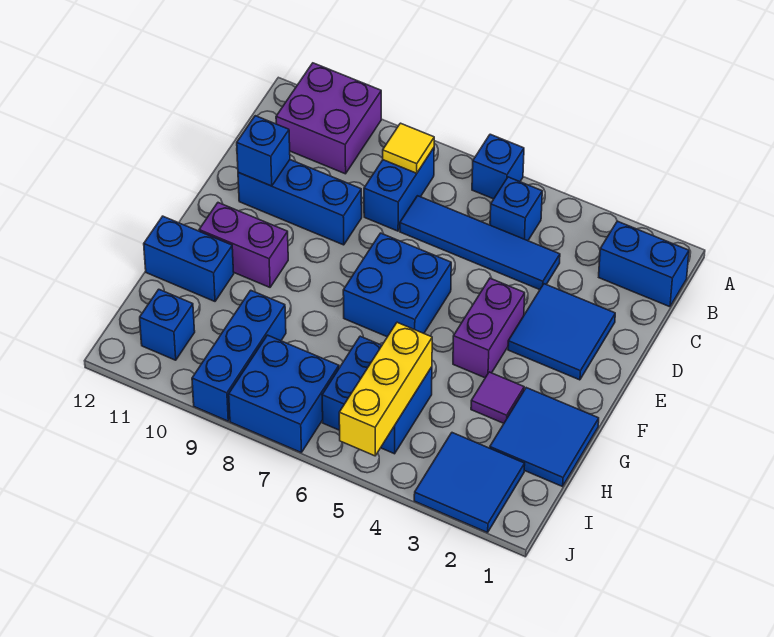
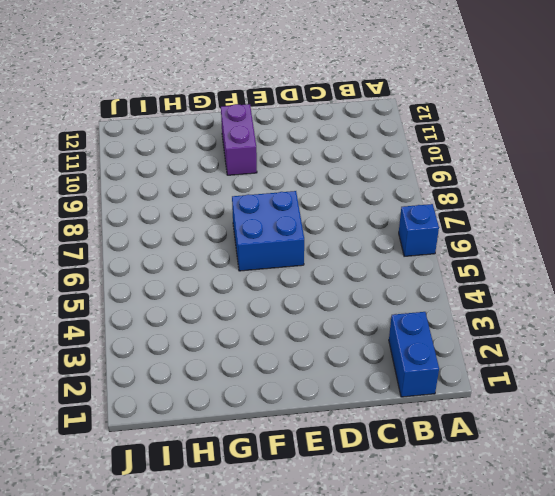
none -> purple 2x2 brick [276,63,381,174]
none -> blue 1x1 brick [490,177,542,241]
none -> blue 1x2 brick [364,148,434,231]

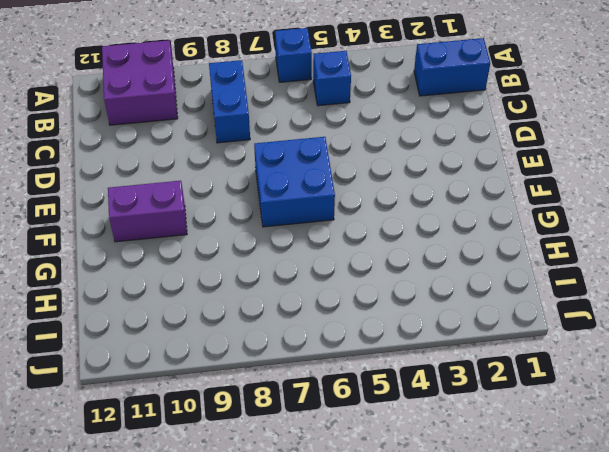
none -> blue 1x4 tile [400,196,560,290]
none -> blue 2x2 tile [508,284,615,380]
none -> blue 1x3 brick [238,160,362,245]

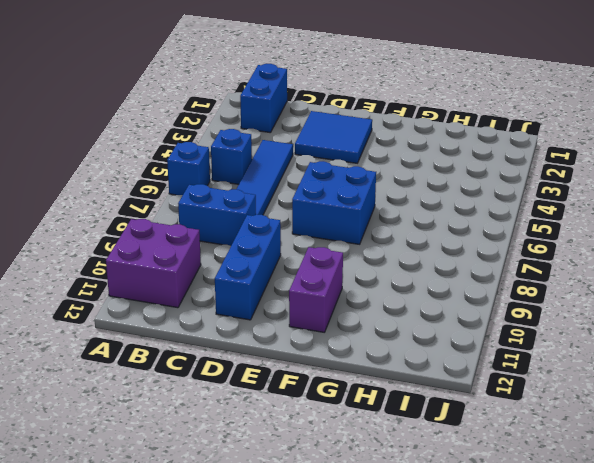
none -> purple 1x2 brick [453,278,525,378]
none -> blue 2x2 tile [490,388,599,487]
none -> purple 1x1 tile [471,372,524,423]

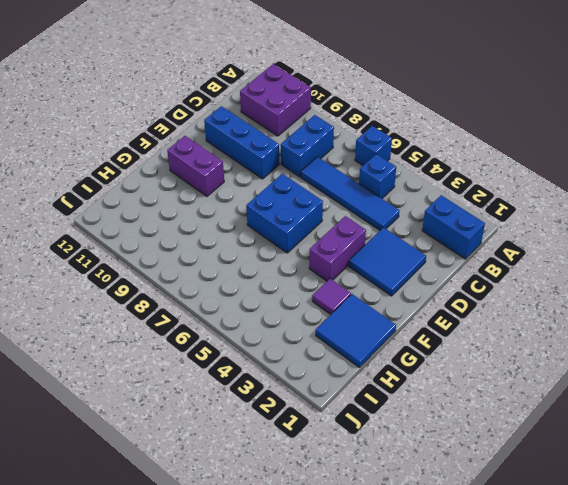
none -> blue 1x2 brick [144,216,234,301]
none -> blue 2x2 brick [322,336,432,454]
none -> blue 1x3 brick [192,290,286,421]

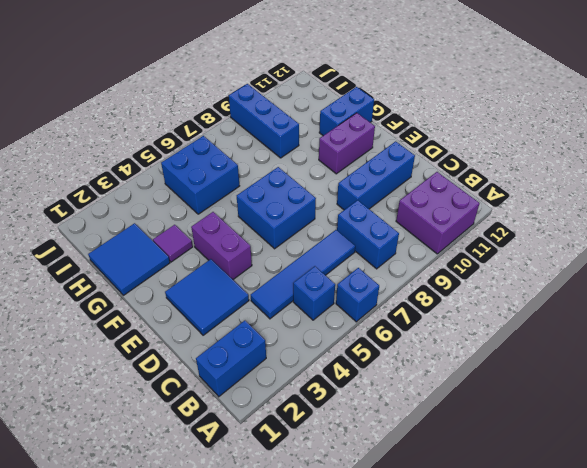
none -> blue 2x2 tile [414,433,525,533]
none -> blue 2x2 brick [229,335,339,452]
none -> blue 1x1 brick [140,289,195,360]

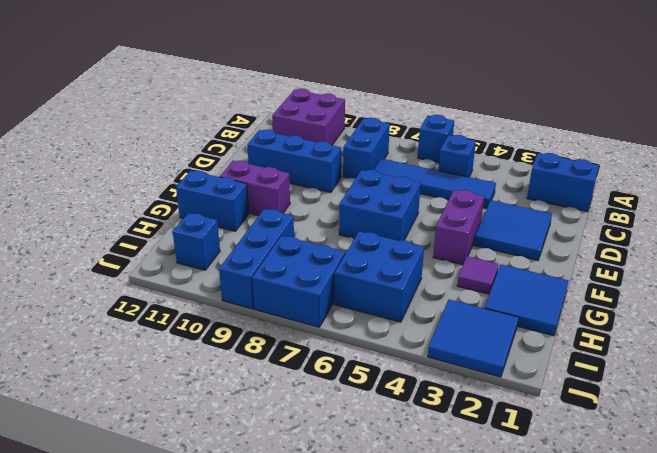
none -> yellow 1x1 tile [383,123,434,173]
none -> blue 1x1 brick [237,116,290,186]
none -> yellow 1x3 brick [339,322,432,456]

